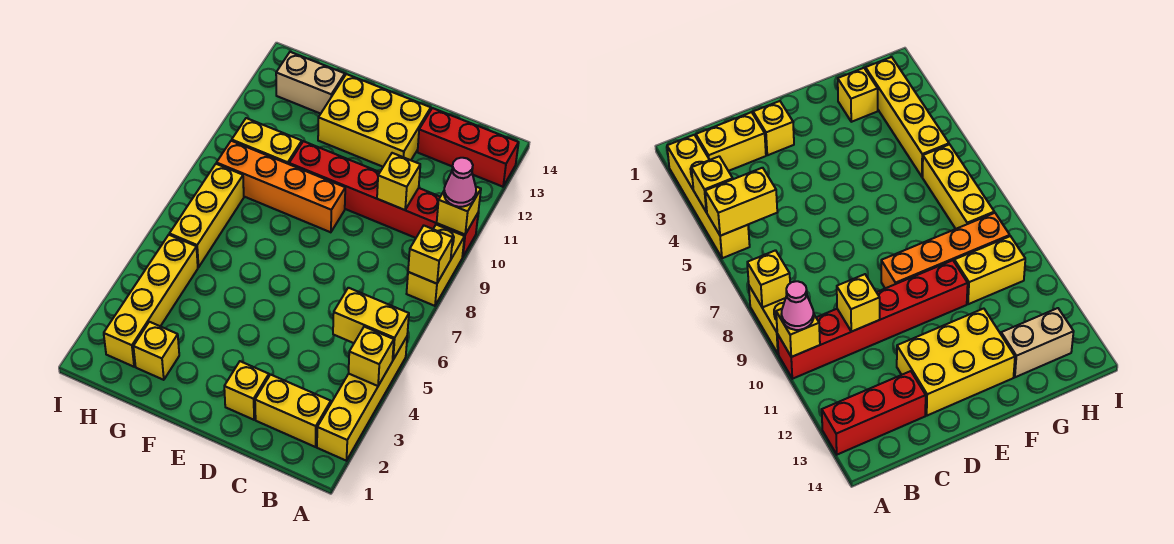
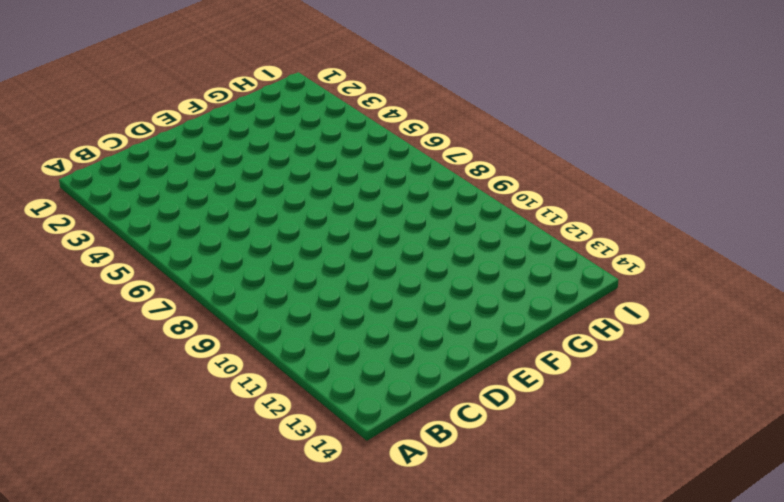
none -> yellow 1x4 brick [317,337,407,461]
none -> yellow 1x2 brick [407,225,465,306]
none -> red 1x6 brick [289,141,478,257]

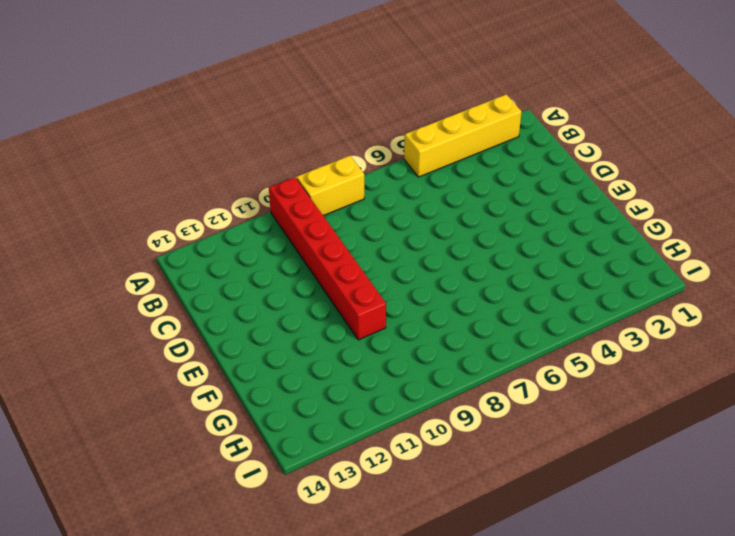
none -> red 1x3 brick [418,108,519,187]
none -> yellow 1x2 brick [255,375,331,447]
none -> yellow 1x1 brick [224,361,269,420]

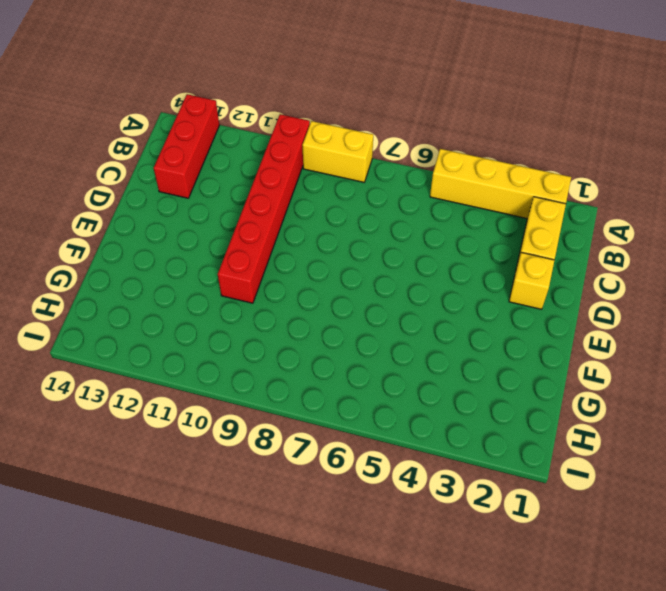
none -> yellow 2x3 brick [318,74,431,167]
none -> orange 1x4 brick [216,141,345,232]
none -> yellow 1x1 brick [133,322,179,380]

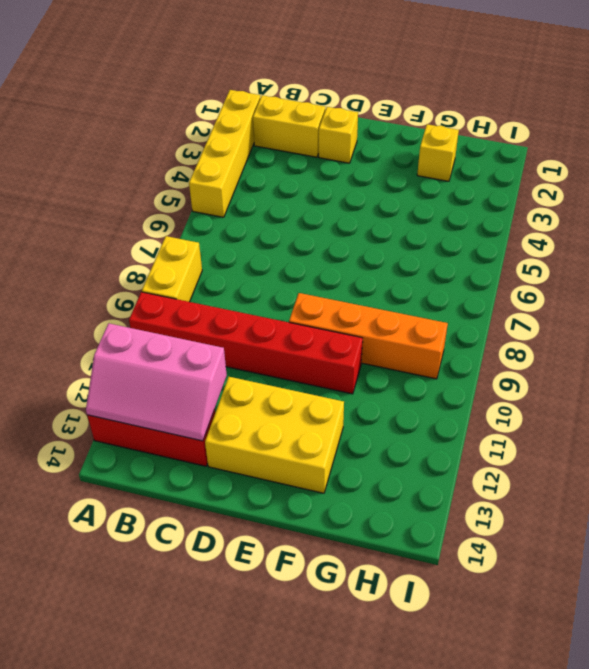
pink 2x3 slope [86,323,227,441] -> none
none -> yellow 1x2 brick [232,118,302,164]
none -> tan 1x2 brick [276,52,345,114]
none -> yellow 1x4 brick [104,235,198,367]

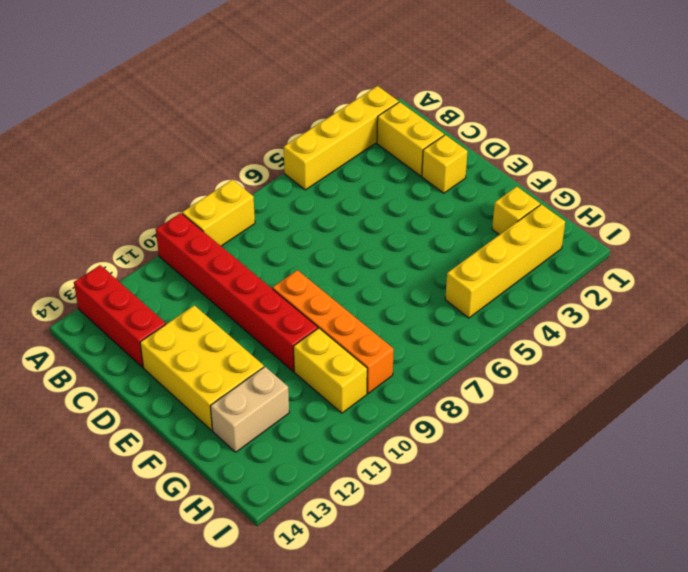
tan 1x2 brick [210,367,289,452] -> tan 1x2 brick turned to [276,52,345,114]
none -> yellow 1x3 brick [170,164,244,267]
none -> yellow 1x1 brick [349,327,394,386]
none -> yellow 1x2 brick [333,288,409,359]

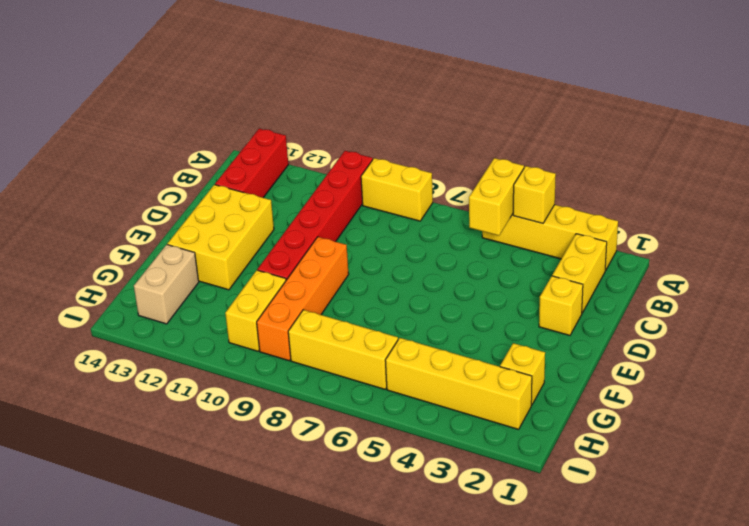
none -> yellow 1x1 brick [408,226,453,284]
none -> yellow 1x1 brick [437,187,481,235]
none -> yellow 1x1 brick [377,153,420,210]

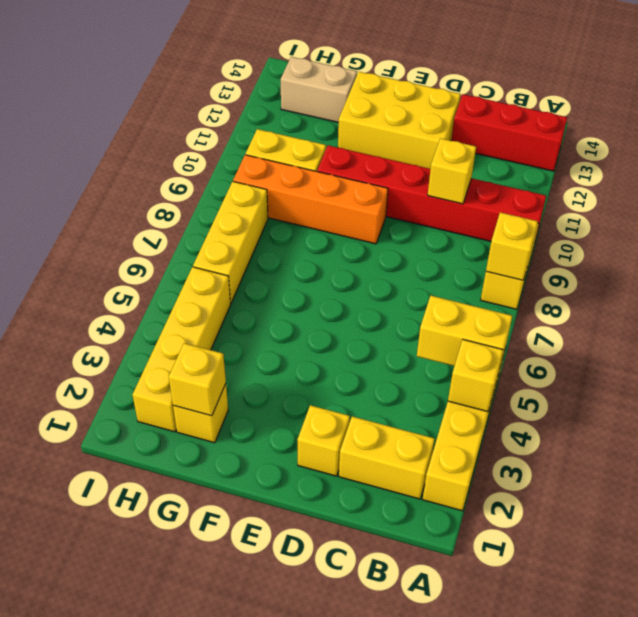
yellow 1x1 brick [169,343,226,416] -> yellow 1x1 brick moved to [437,187,481,235]
none -> pink 1x1 cone [444,158,476,207]

